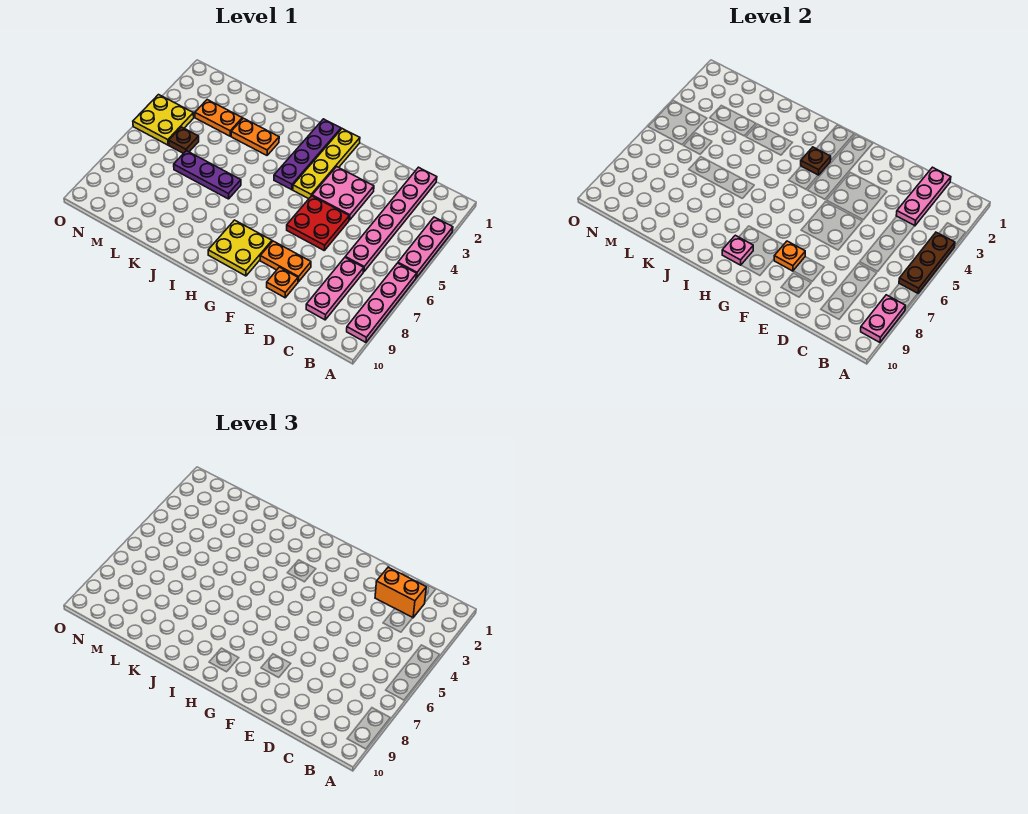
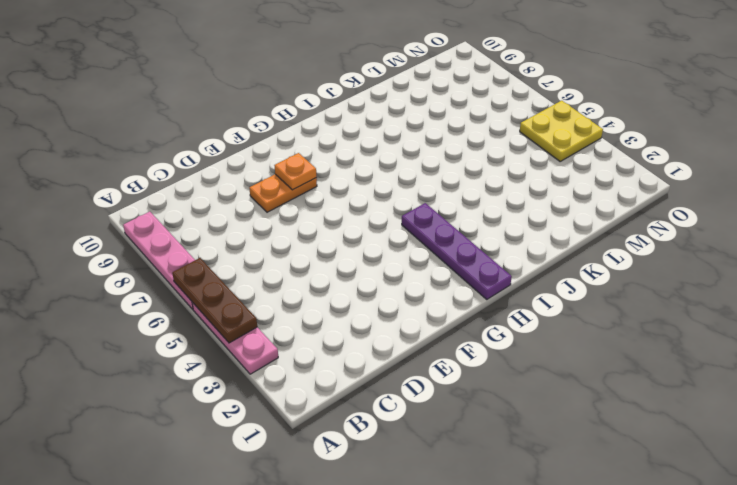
none -> pink 1x6 plate [345,167,437,272]
none -> pink 1x3 plate [306,258,364,320]
none -> pink 2x2 plate [312,167,374,220]

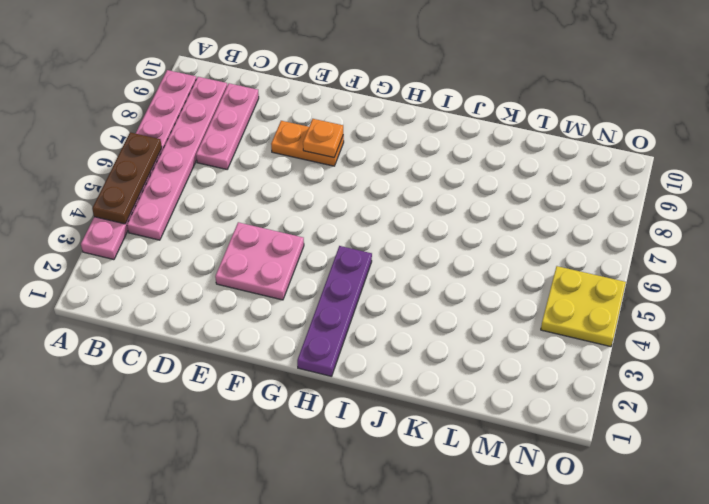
pink 1x6 plate [127,77,227,240] -> pink 1x6 plate moved to [345,167,437,272]
none -> red 2x2 plate [287,196,349,250]
none -> orange 1x1 plate [267,267,298,298]
none -> yellow 1x4 plate [293,129,360,199]

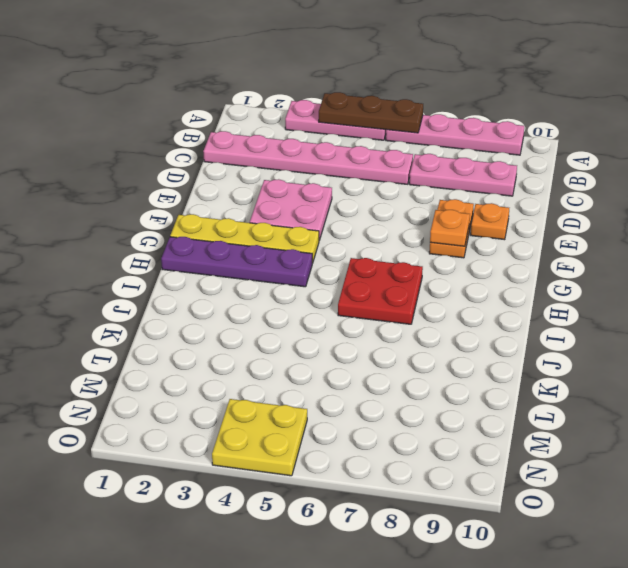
red 2x2 plate [338,258,423,324] -> red 2x2 plate moved to [287,196,349,250]
none -> yellow 2x2 plate [208,220,272,276]
none -> orange 1x2 plate [231,118,279,155]
none -> purple 1x3 plate [174,151,241,199]

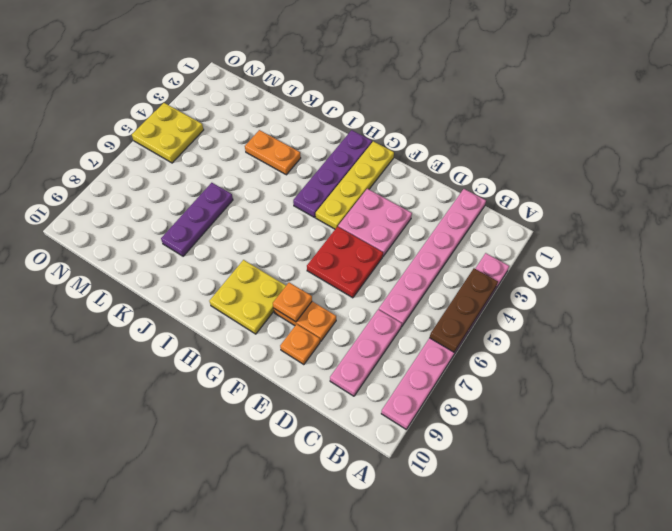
purple 1x3 plate [161,183,233,256] -> purple 1x3 plate turned to [174,151,241,199]
none -> orange 1x2 plate [195,100,242,136]
none -> brown 1x1 plate [169,127,199,154]
none -> pink 1x2 plate [861,295,905,342]

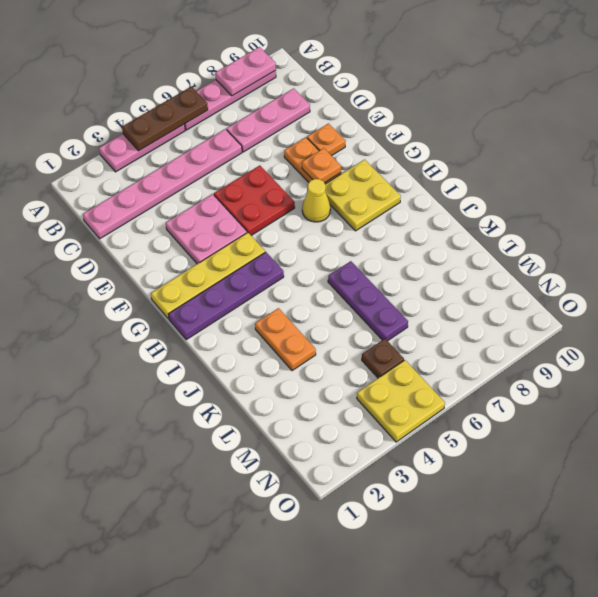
yellow 1x1 cone [302,179,330,222] -> none
none -> orange 1x2 plate [195,100,242,136]
none -> pink 1x3 plate [896,167,951,226]
none -> brown 1x1 plate [801,147,831,175]

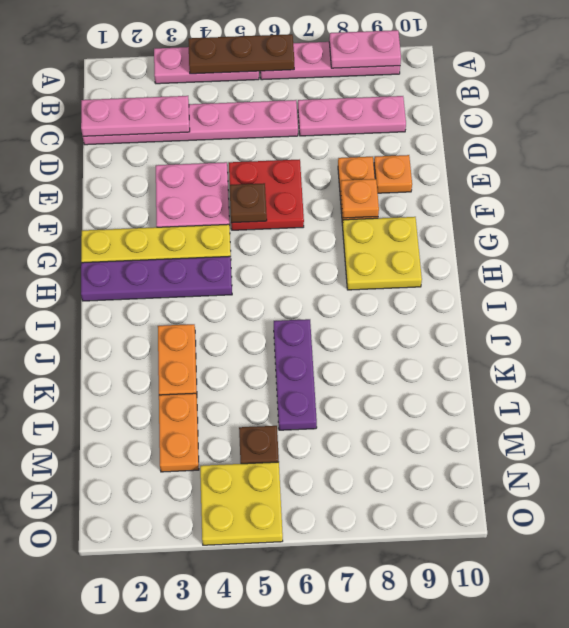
brown 1x1 plate [230,183,267,223] -> brown 1x1 plate moved to [801,147,831,175]
none -> pink 1x1 plate [722,235,753,265]
none -> orange 1x2 brick [375,567,426,617]

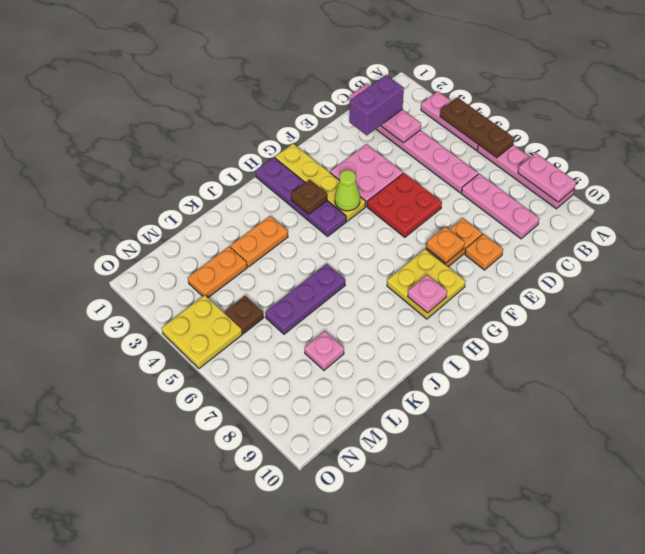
purple 1x2 brick [349,75,404,135] -> orange 1x2 brick [375,567,426,617]
lime 1x1 cone [335,170,360,211] -> none
pink 1x1 plate [305,331,344,370] -> none

